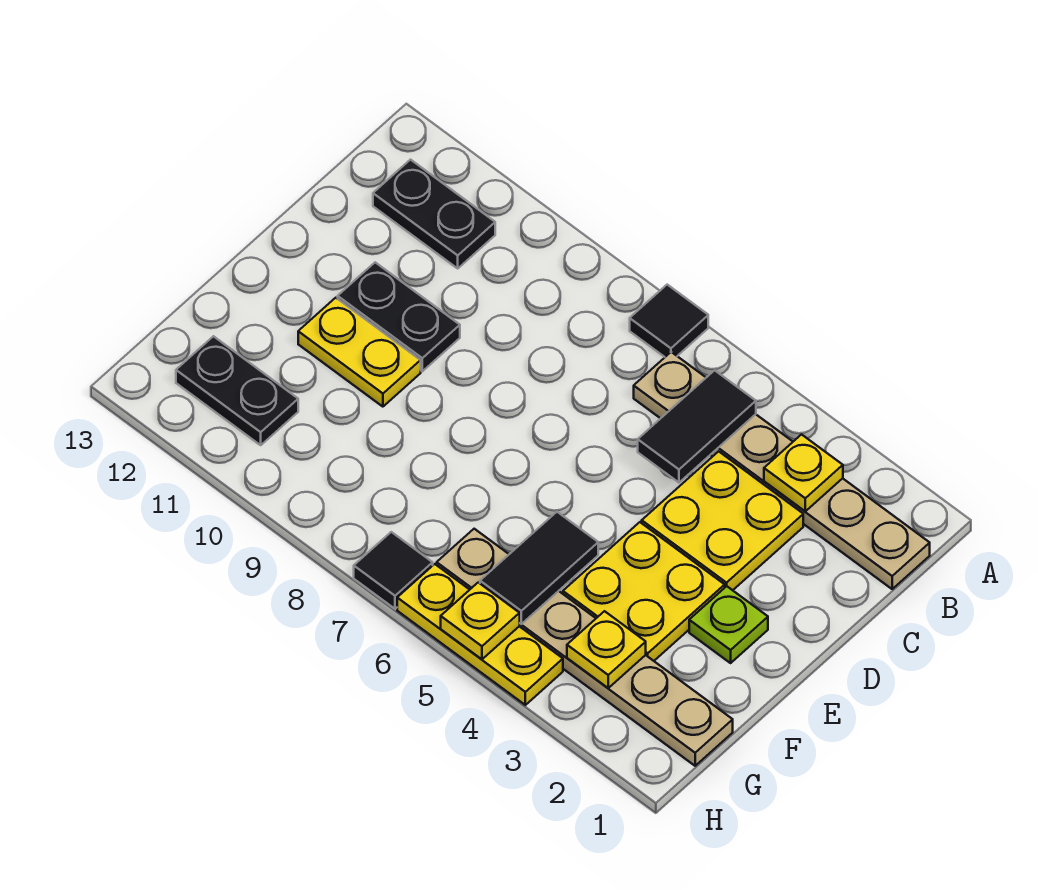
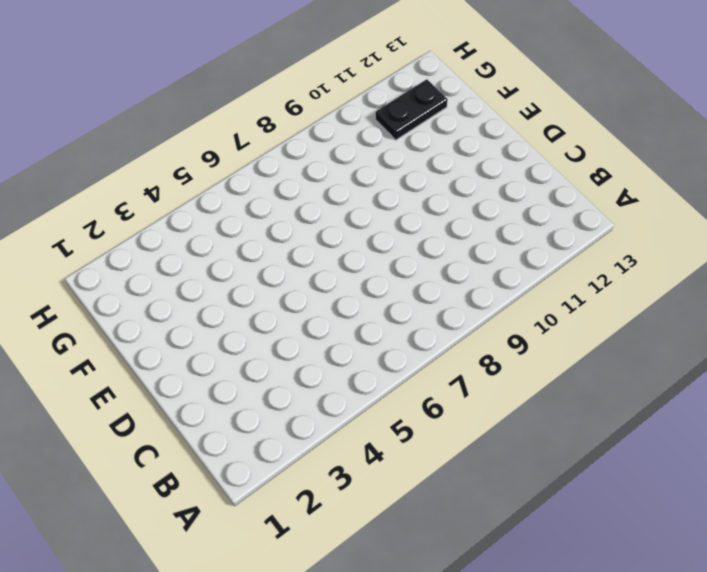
none -> black 1x1 tile [630,285,708,357]
none -> tan 1x6 plate [634,352,930,589]
none -> black 1x2 plate [373,160,495,268]

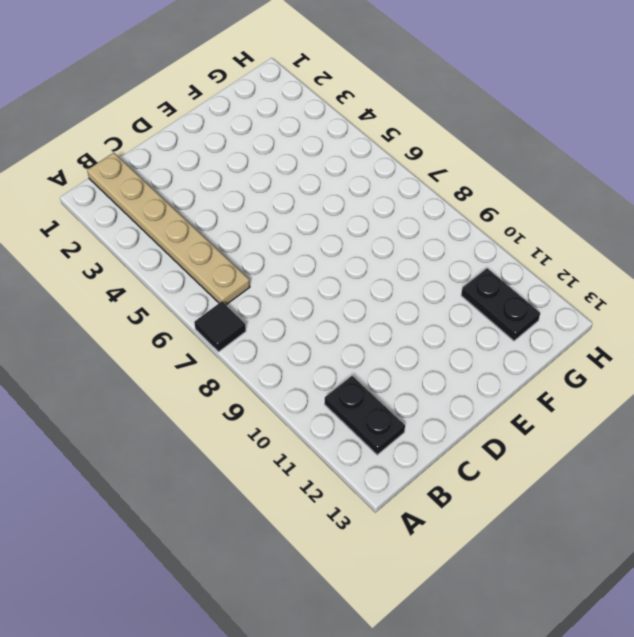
none -> yellow 2x2 plate [642,451,803,590]
none -> black 1x2 plate [338,262,460,371]
none -> lime 1x1 plate [689,586,768,663]

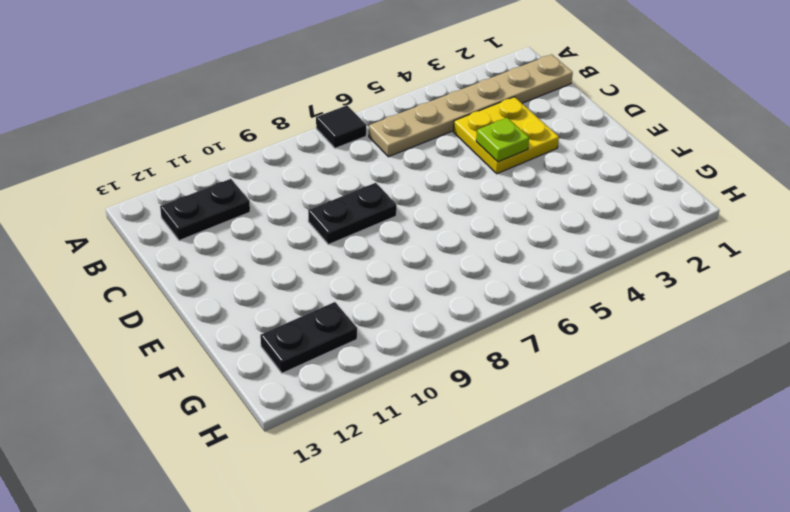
lime 1x1 plate [476,118,529,162] -> lime 1x1 plate moved to [689,586,768,663]
black 1x2 plate [308,183,397,245] -> black 1x2 plate moved to [338,262,460,371]
none -> yellow 2x2 plate [563,522,725,661]
none -> yellow 1x2 plate [298,298,421,407]
none -> tan 1x6 plate [437,529,733,766]

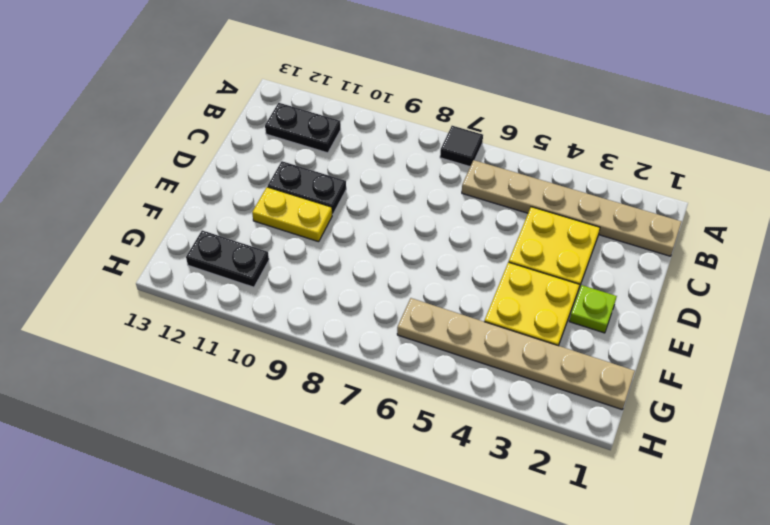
none -> yellow 1x3 plate [397,564,563,705]
none -> black 1x1 tile [354,532,433,609]
none -> yellow 1x1 plate [764,435,843,511]

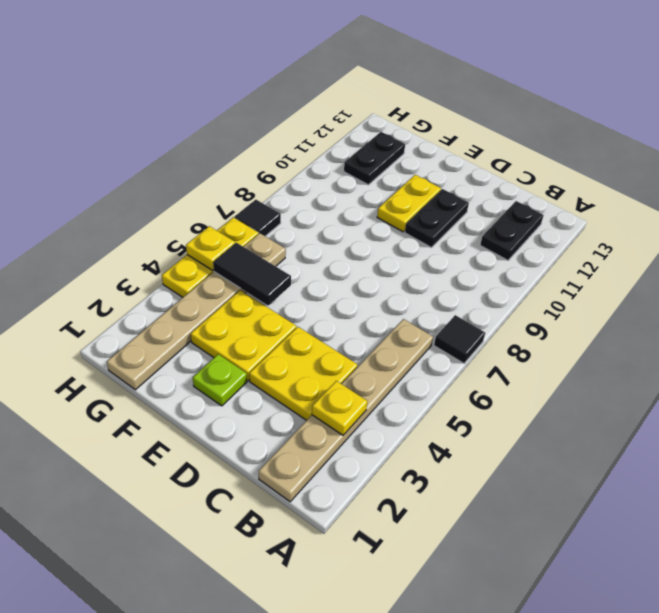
none -> black 1x2 tile [638,370,756,483]
none -> yellow 1x1 plate [567,611,646,688]

